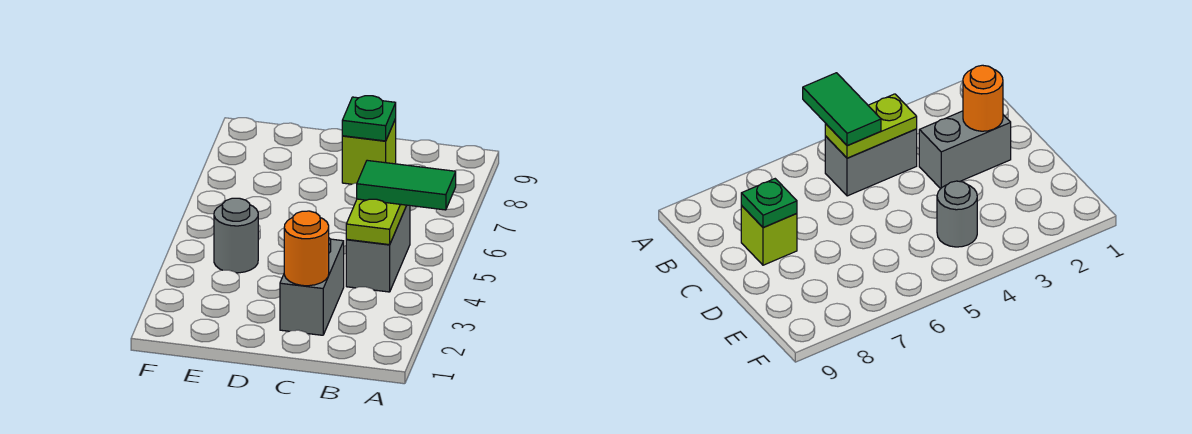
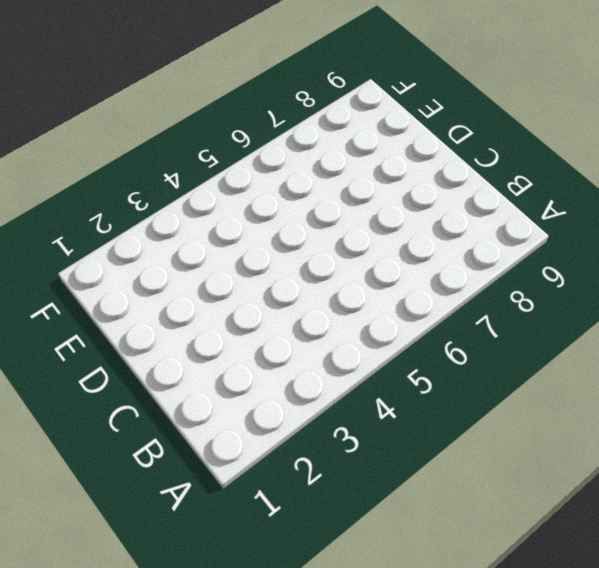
none -> grey 1x2 brick [346,205,410,292]
none -> grey 1x2 brick [280,238,344,335]

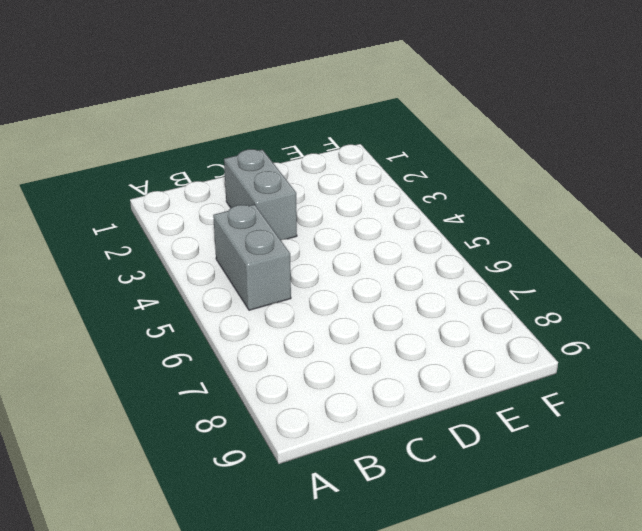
none -> lime 1x1 brick [342,119,396,184]
none -> grey 1x1 round brick [214,198,258,273]

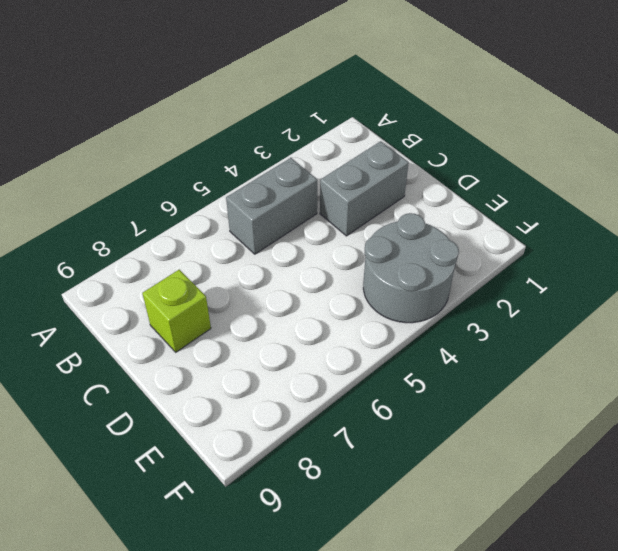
grey 2x2 round brick [363,213,459,323] -> grey 1x1 round brick [214,198,258,273]
none -> lime 1x2 plate [346,199,407,245]
none -> orange 1x1 round brick [284,211,329,286]

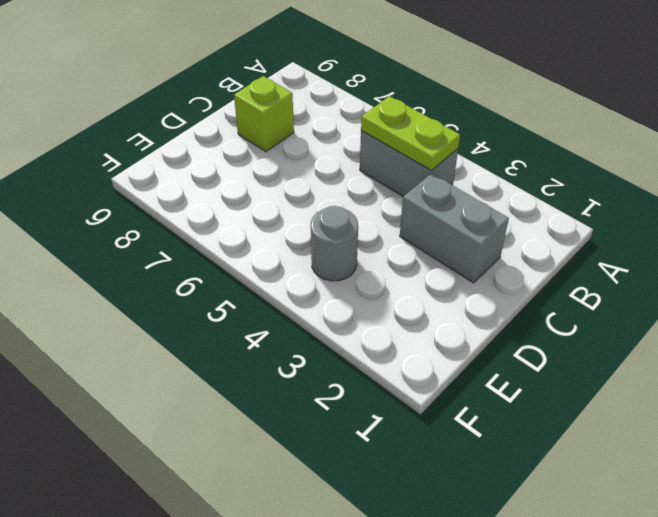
none -> orange 1x1 round brick [284,211,329,286]
none -> green 1x1 plate [342,96,396,141]

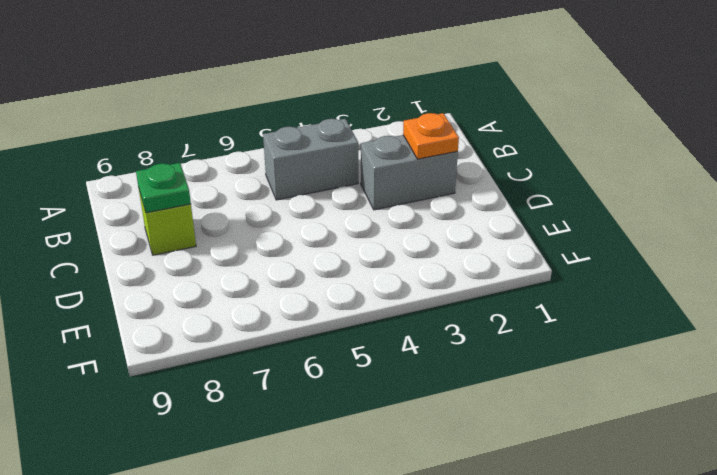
orange 1x1 plate [403,113,459,159] -> orange 1x1 round brick [284,211,329,286]
none -> grey 1x1 round brick [214,198,258,273]
none -> lime 1x2 plate [346,199,407,245]

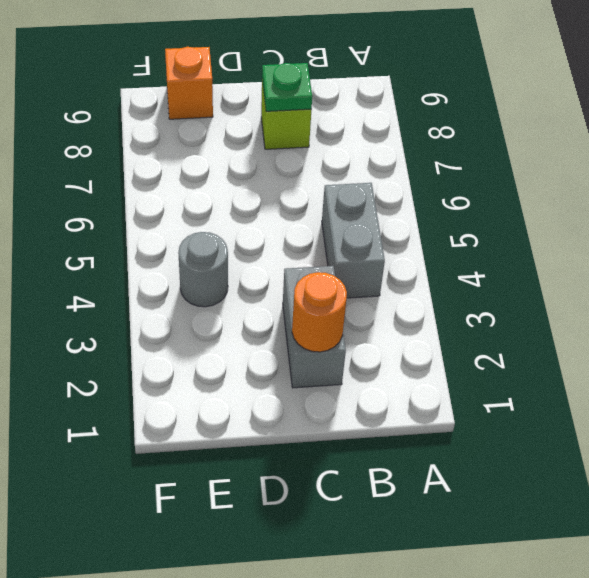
orange 1x1 brick [165,47,213,119] -> none
none -> lime 1x2 plate [346,199,407,245]
none -> green 1x2 tile [357,160,456,210]

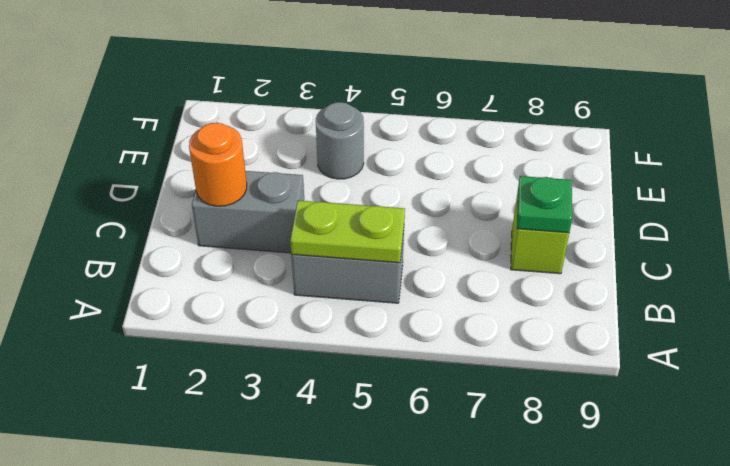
none -> green 1x2 tile [357,160,456,210]

